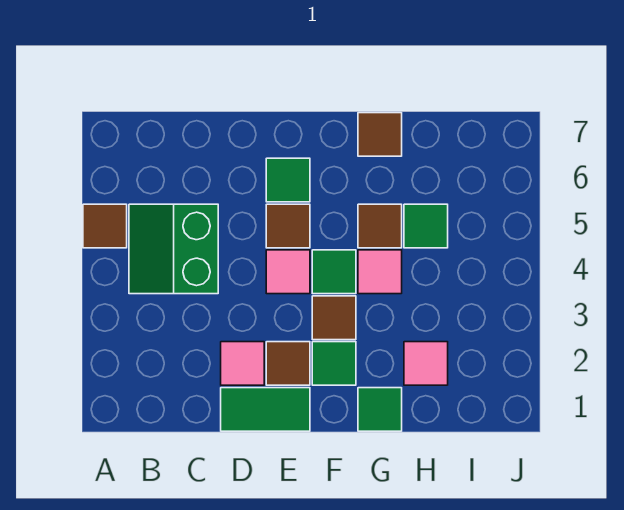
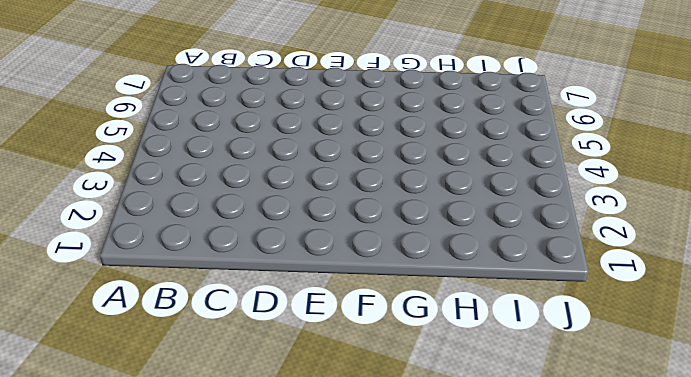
none -> brown 1x1 tile [83,204,127,248]
none -> green 2x2 slope [129,204,218,294]
none -> green 1x2 tile [221,388,310,431]

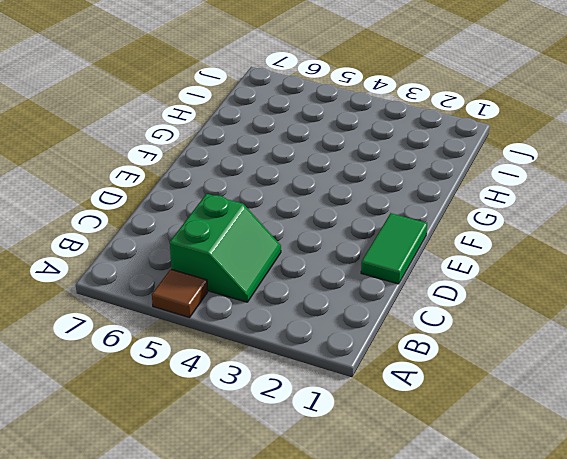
green 2x2 slope [170,194,281,302] -> green 2x2 slope turned to [129,204,218,294]
none -> pink 1x1 tile [221,342,264,385]
none -> brown 1x1 tile [266,342,310,385]
none -> pink 1x1 tile [266,250,310,294]

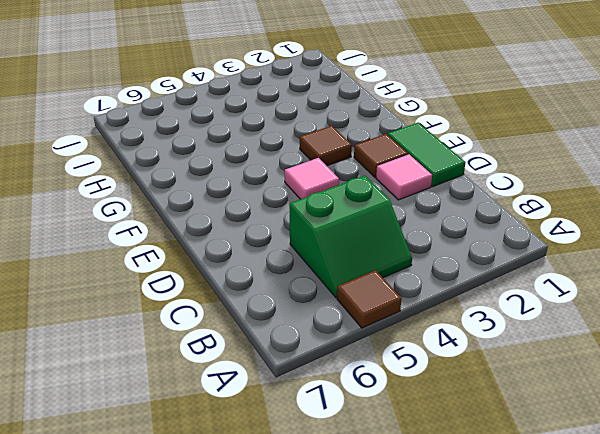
none -> brown 1x1 tile [266,204,310,248]
none -> green 1x1 tile [266,158,310,202]
none -> green 1x1 tile [312,342,356,385]

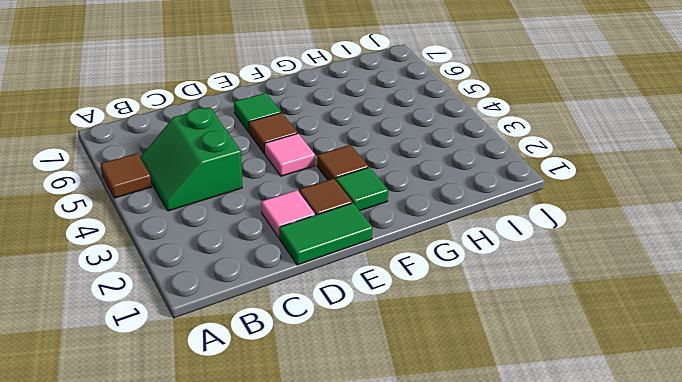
none -> green 1x1 tile [312,250,356,294]
none -> green 1x1 tile [358,388,402,431]
none -> pink 1x1 tile [358,250,402,294]

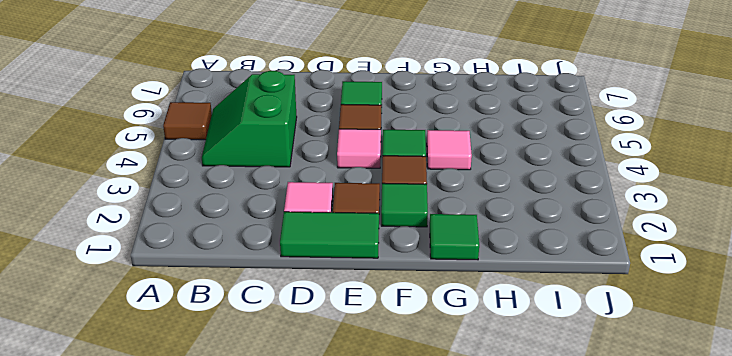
none -> brown 1x1 tile [358,204,402,248]
none -> brown 1x1 tile [358,113,402,156]
none -> pink 1x1 tile [404,342,448,385]

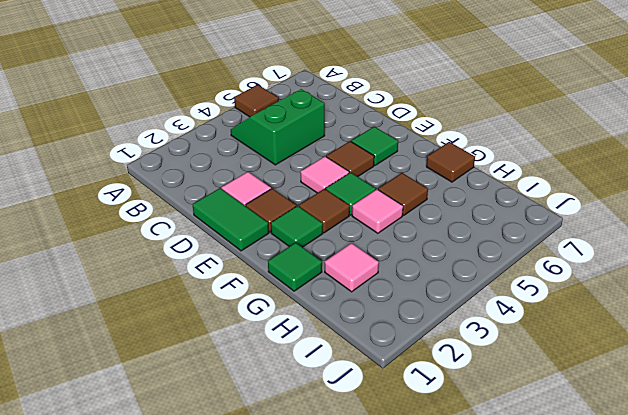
none -> green 1x1 tile [404,204,448,248]

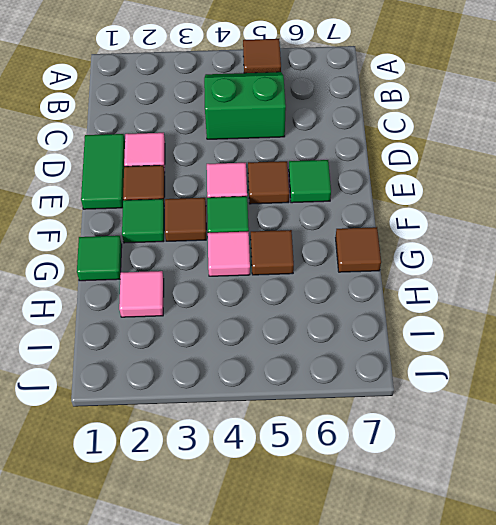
none -> green 1x1 tile [404,204,448,248]

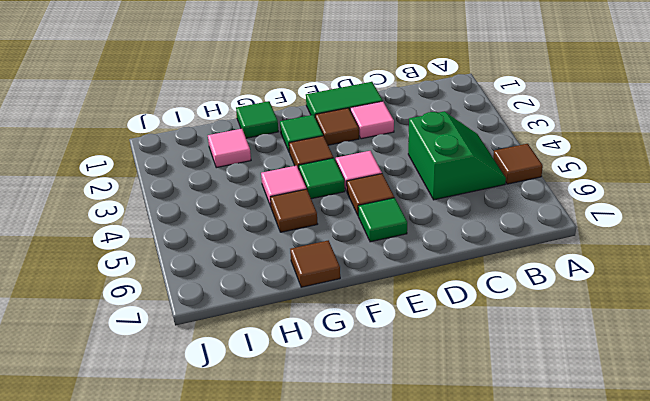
none -> green 1x1 tile [404,204,448,248]

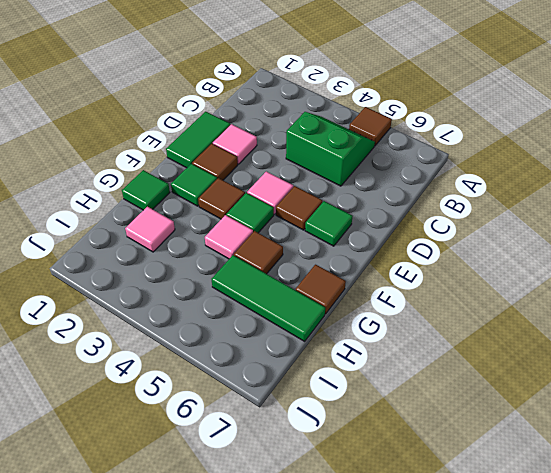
green 1x3 tile [212,255,325,341] -> green 1x1 tile [404,204,448,248]

